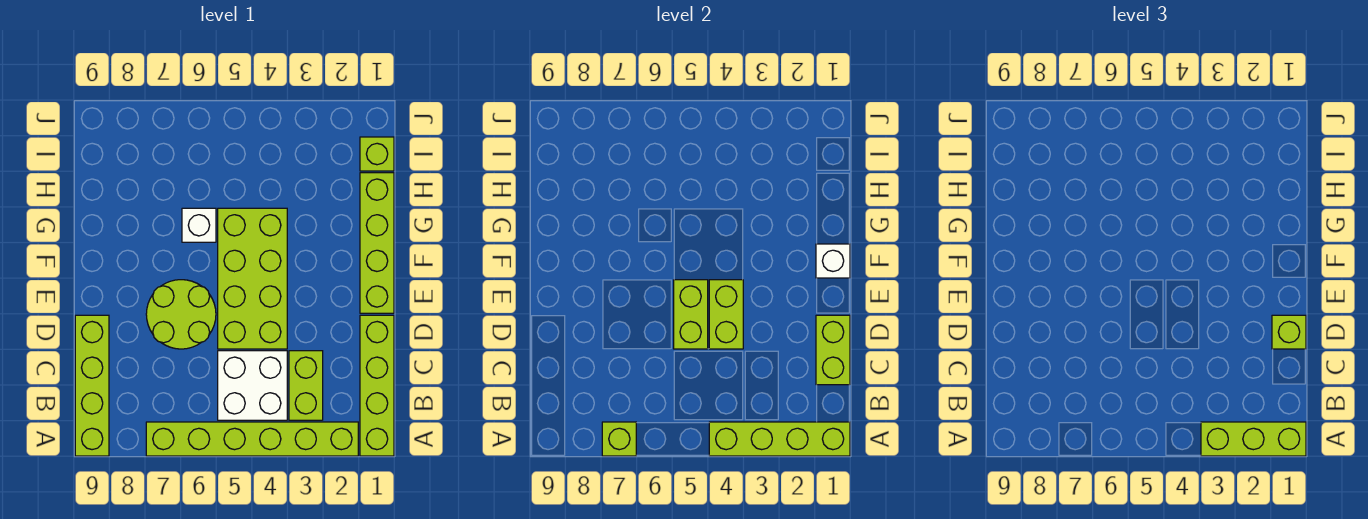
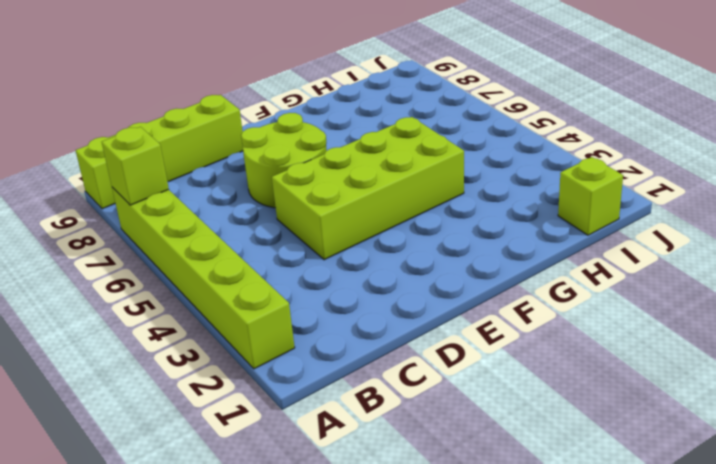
none -> lime 1x4 brick [360,315,394,456]
none -> lime 1x2 brick [289,351,323,420]
none -> white 2x2 brick [218,351,287,420]

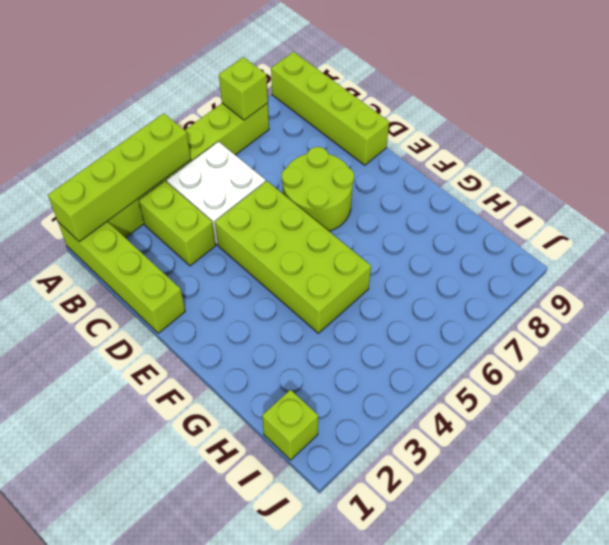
none -> lime 1x4 brick [360,173,394,313]
none -> white 1x1 brick [182,208,216,242]
none -> lime 1x2 brick [816,315,850,385]

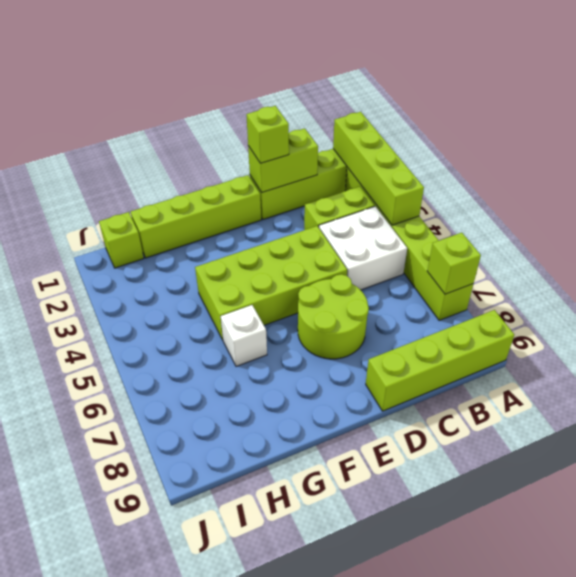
none -> lime 1x2 brick [709,280,743,349]
none -> lime 1x2 brick [674,280,708,349]
none -> white 1x1 brick [816,244,850,278]

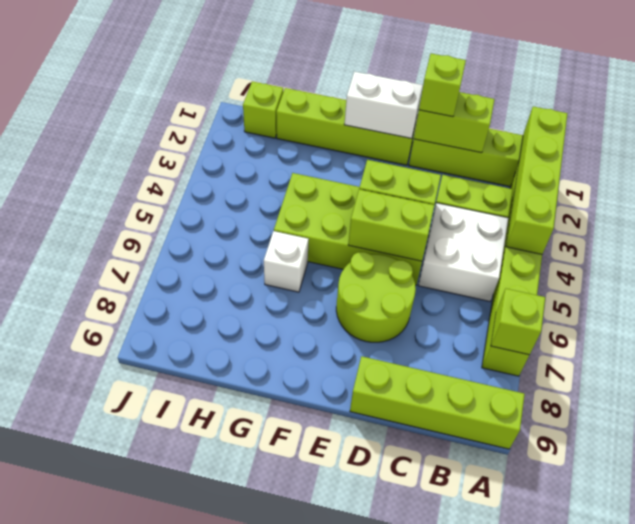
white 1x2 brick [344,71,423,139] -> white 1x1 brick [816,244,850,278]
none -> lime 1x3 brick [1201,422,1306,456]

